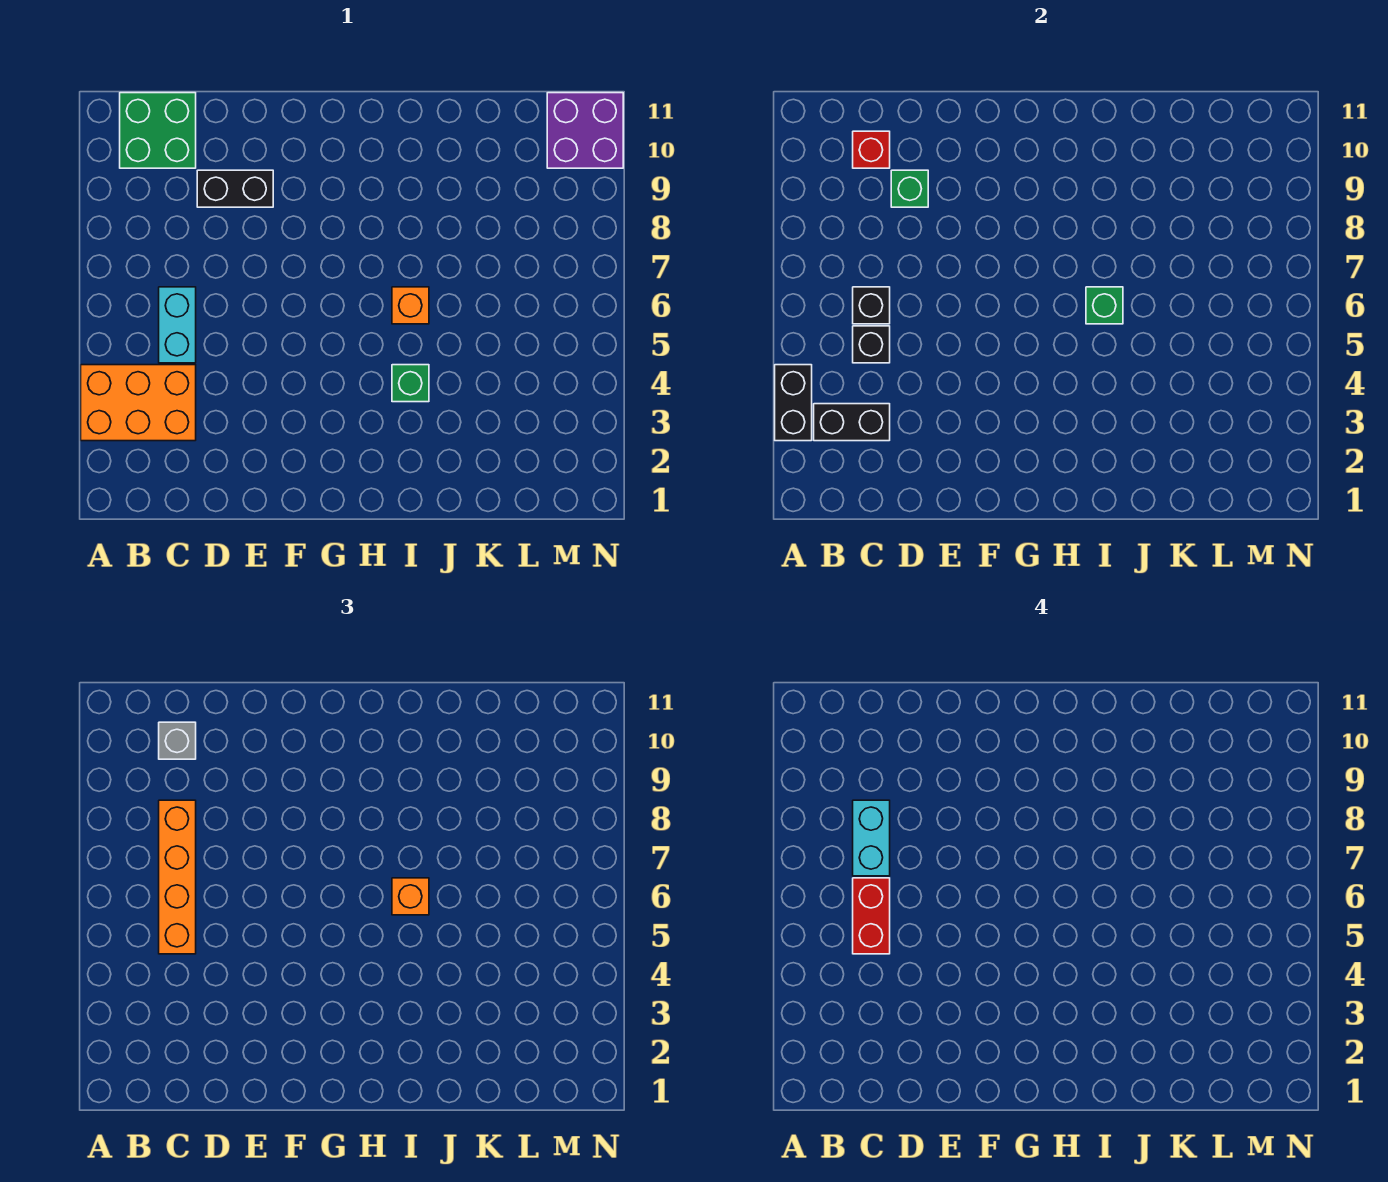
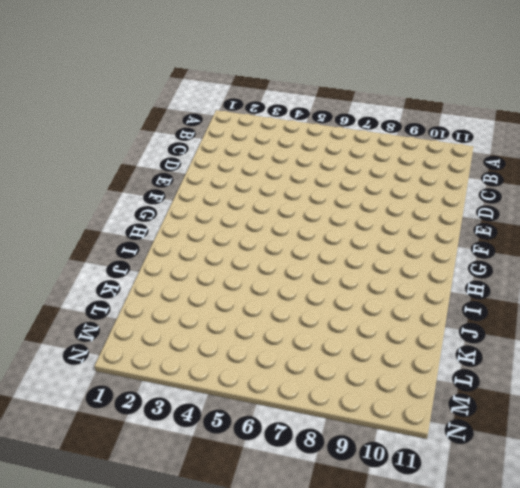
none -> orange 2x3 brick [81,365,196,441]
none -> green 2x2 brick [120,93,196,168]
none -> cyan 1x2 brick [159,287,196,363]

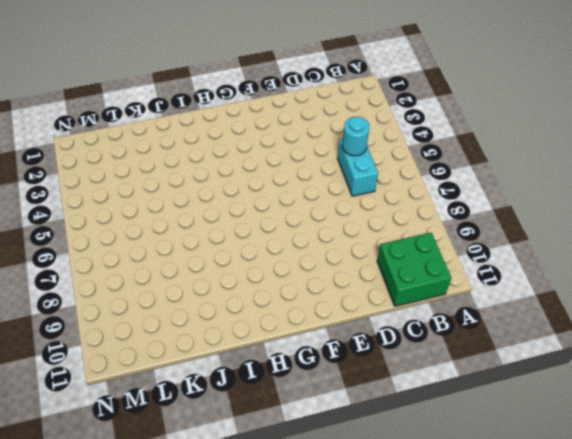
cyan 1x1 round brick [342,117,369,156] -> black 1x1 brick [853,326,890,363]
none -> orange 2x3 brick [81,365,196,441]
none -> black 1x2 brick [197,170,273,207]
none -> green 1x1 brick [392,365,429,402]

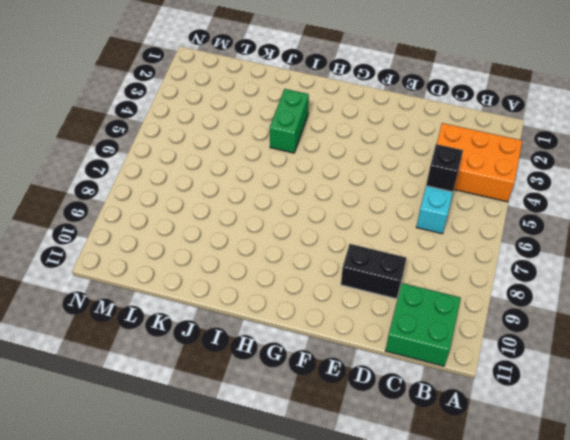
green 1x2 brick [270,89,309,153] -> green 1x1 brick [392,365,429,402]
none -> orange 1x1 brick [392,287,429,324]
none -> purple 2x2 brick [547,93,623,168]
none -> black 1x2 brick [775,365,812,441]

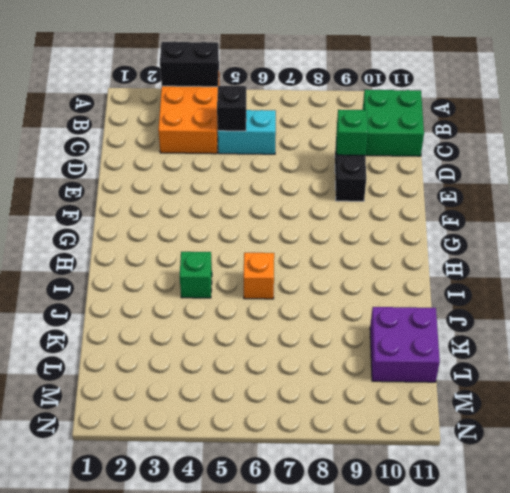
purple 2x2 brick [370,307,440,382] -> purple 2x2 brick moved to [547,93,623,168]
none -> black 1x2 brick [814,404,890,441]
none -> black 1x1 brick [853,287,890,324]
none -> red 1x1 brick [853,131,890,168]

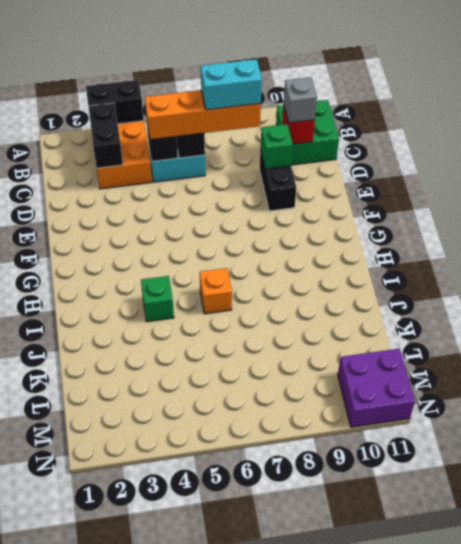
none -> green 1x1 brick [1086,287,1123,324]
none -> orange 1x1 brick [392,878,429,915]
none -> red 1x2 brick [853,878,890,954]

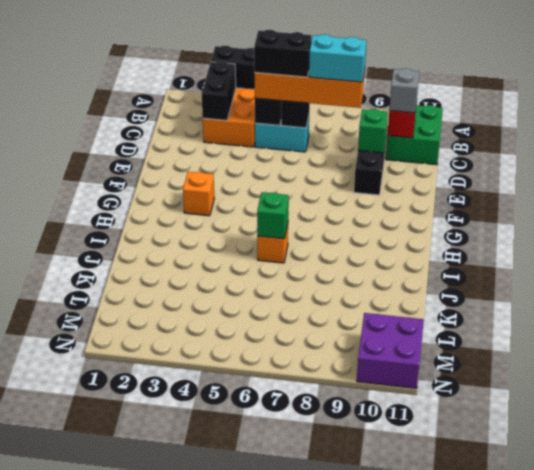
black 1x2 brick [254,30,311,77] -> red 1x2 brick [853,878,890,954]
orange 1x1 brick [183,172,214,216] -> orange 1x1 brick moved to [392,878,429,915]
none -> green 1x1 brick [392,365,429,402]

